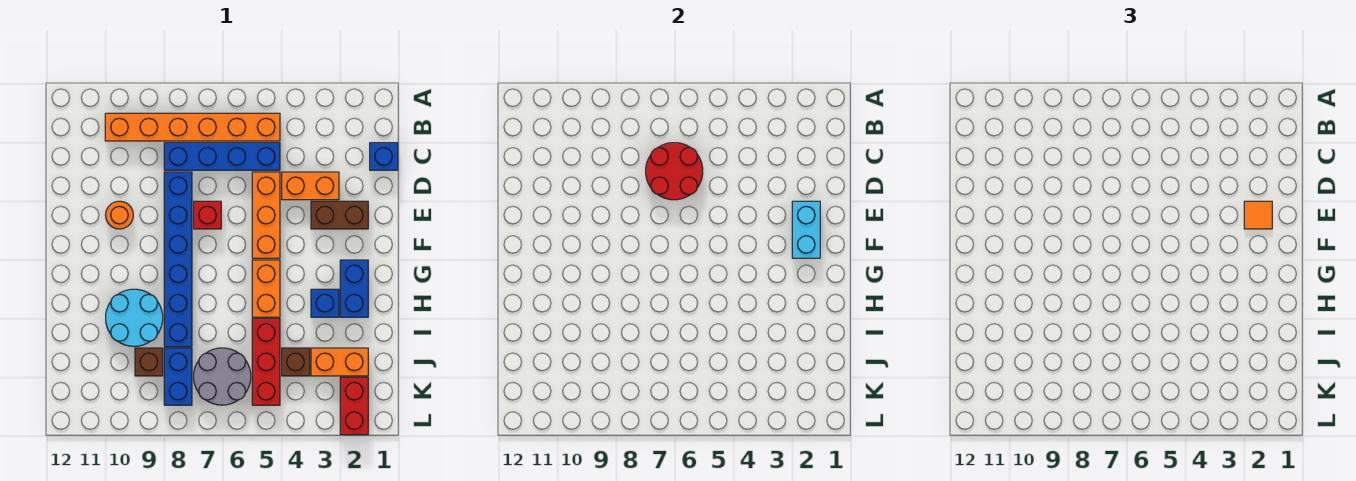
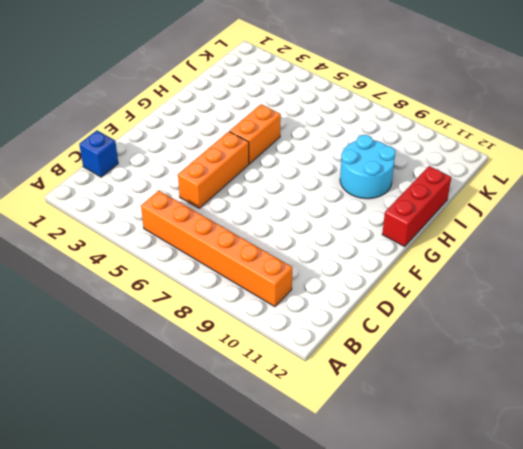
red 1x3 brick [382,166,451,246] -> red 1x3 brick moved to [252,319,280,405]
none -> blue 1x4 brick [164,143,280,170]
none -> orange 1x2 brick [282,172,339,200]
none -> blue 1x6 brick [164,172,192,347]

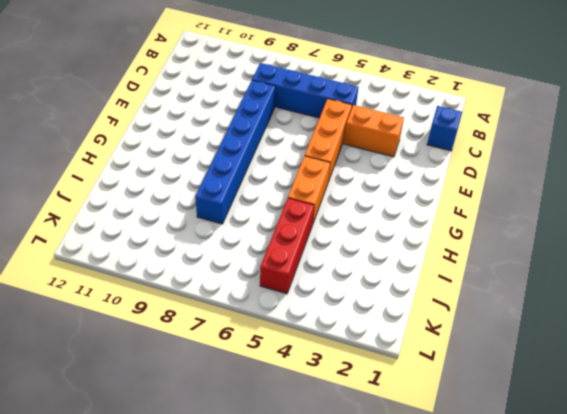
none -> orange 1x6 brick [105,113,280,141]
none -> brown 1x2 brick [311,201,368,229]
none -> red 1x1 brick [194,201,221,229]

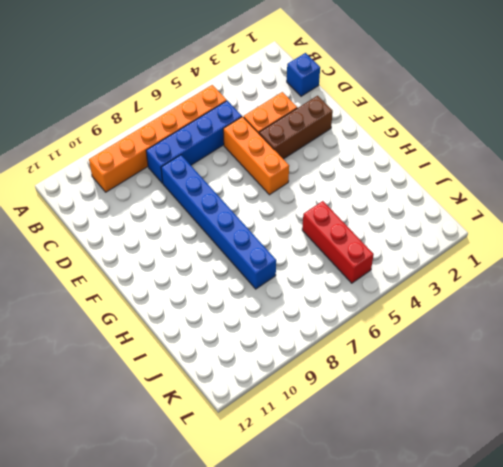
brown 1x3 brick [259,96,333,159] -> brown 1x2 brick [311,201,368,229]
none -> red 1x1 brick [194,201,221,229]
none -> orange 1x1 round brick [106,201,133,229]
none -> blue 1x2 brick [340,260,368,317]

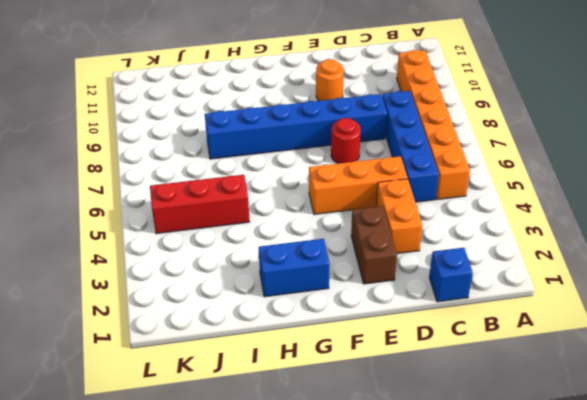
red 1x1 round brick [331,118,361,164] -> red 1x1 brick [194,201,221,229]
none -> orange 1x2 brick [252,260,280,317]
none -> blue 1x1 brick [311,289,339,317]
none -> cyan 2x2 round brick [106,289,163,346]

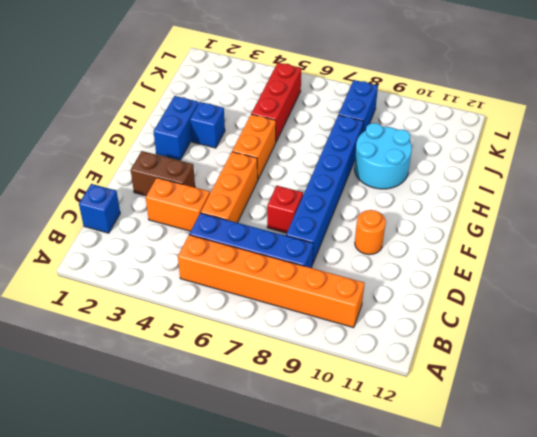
none -> orange 1x2 brick [311,348,368,376]
none -> brown 1x1 brick [282,348,310,376]
none -> grey 2x2 round brick [194,348,251,405]

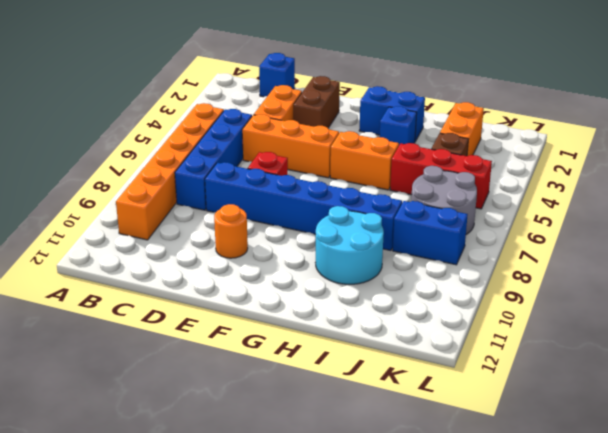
none -> brown 1x1 brick [135,348,163,376]
none -> red 1x2 brick [340,377,368,435]
none -> red 2x2 round brick [646,143,703,200]

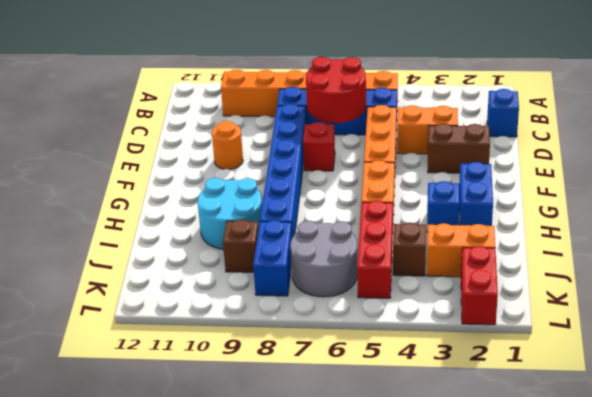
none -> cyan 1x2 brick [792,201,820,258]
none -> orange 1x1 tile [1244,201,1272,229]

